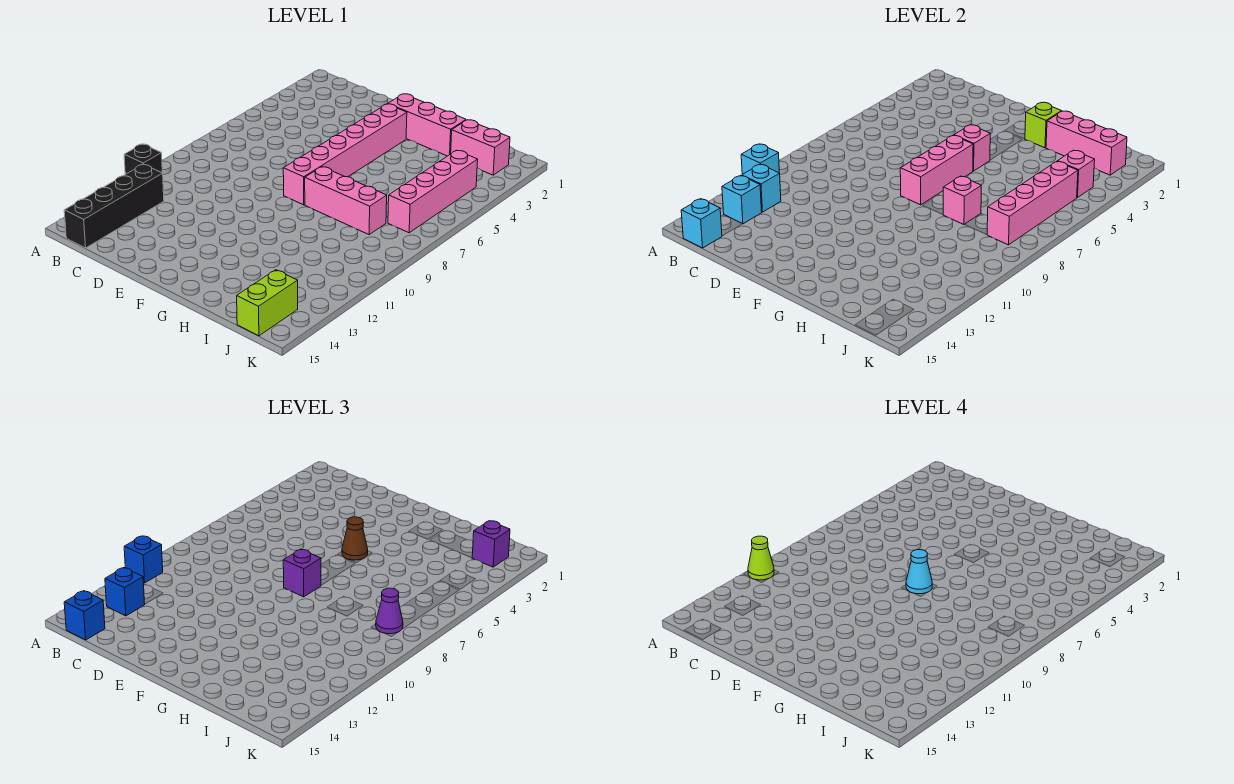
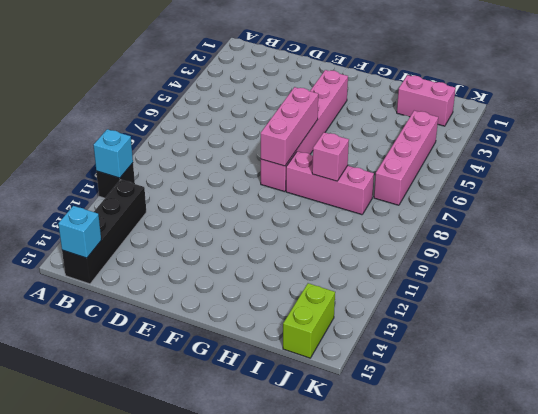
none -> pink 1x3 brick [388,94,466,156]
none -> cyan 1x1 brick [742,164,781,212]
none -> cyan 1x1 brick [722,176,762,224]

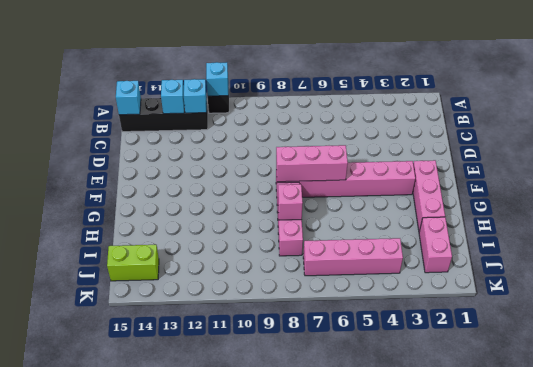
none -> pink 1x1 brick [954,125,990,171]
none -> lime 1x1 brick [1025,102,1062,148]
none -> pink 1x3 brick [1046,111,1127,175]

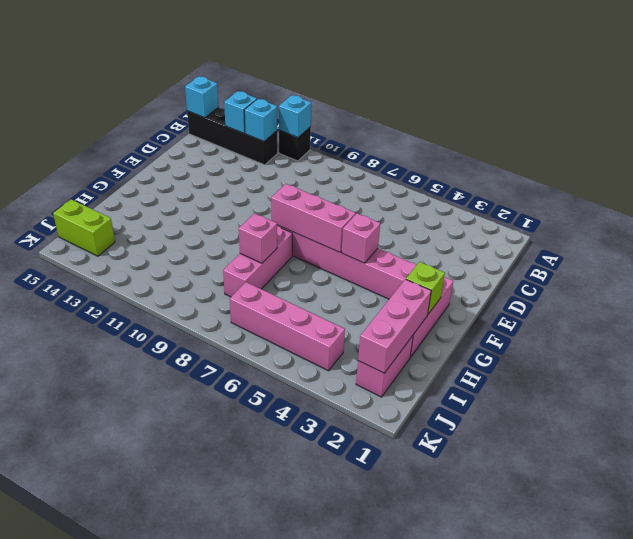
none -> pink 1x1 brick [1057,150,1095,198]
none -> pink 1x4 brick [987,161,1078,245]
none -> blue 1x1 brick [124,536,163,583]

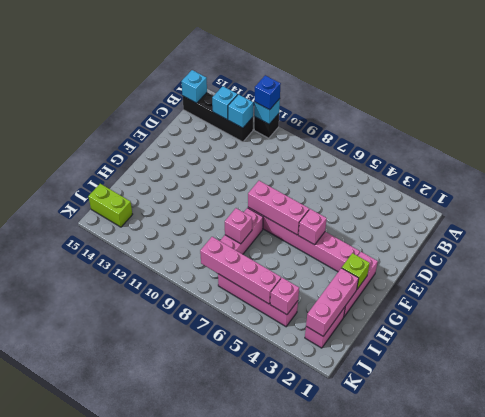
none -> blue 1x1 brick [105,568,145,616]
none -> blue 1x1 brick [64,591,105,640]
none -> brown 1x1 cone [342,517,368,560]

